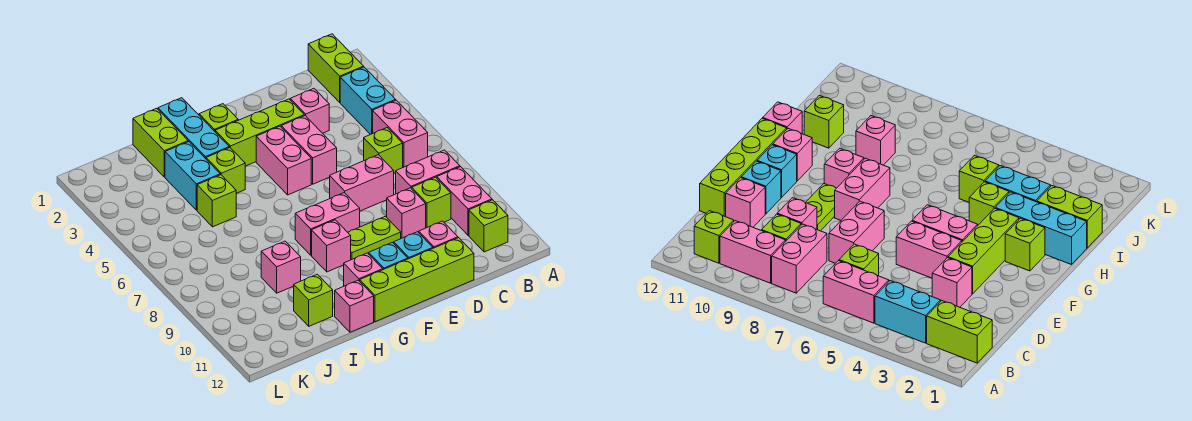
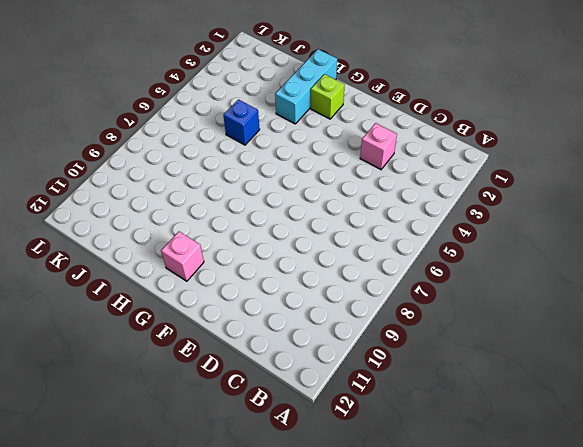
blue 1x1 brick [223,100,260,145] -> lime 1x1 brick [197,175,236,227]
none -> lime 1x2 brick [308,34,364,102]
none -> cyan 1x2 brick [340,67,396,135]
none -> pink 1x2 brick [373,100,428,167]
none -> pink 1x2 brick [396,150,460,194]

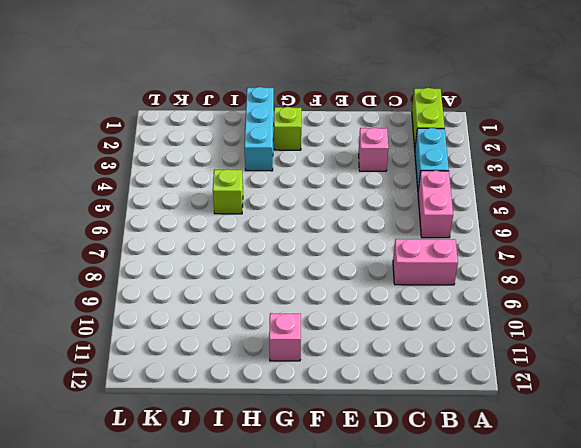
none -> pink 1x2 brick [437,167,492,235]
none -> lime 1x1 brick [469,200,508,252]
none -> lime 1x1 brick [364,128,403,173]
none -> lime 1x1 brick [412,177,451,228]

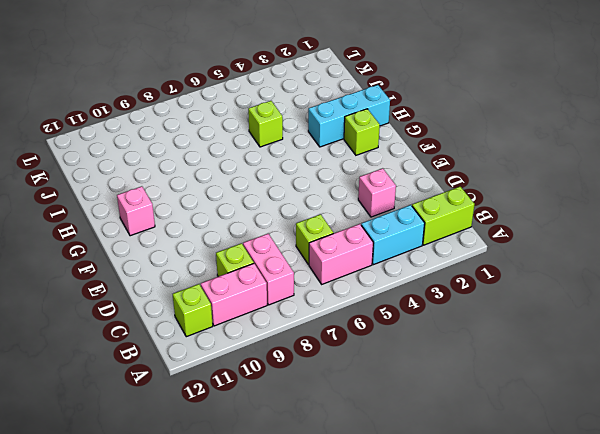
none -> pink 1x2 brick [330,155,394,211]
none -> pink 1x1 brick [387,188,426,238]
none -> pink 1x1 brick [419,221,458,248]
none -> lime 1x4 brick [360,238,474,322]

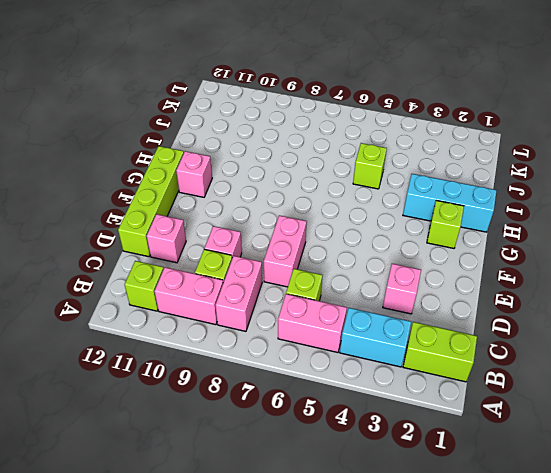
none -> lime 1x3 brick [215,99,304,166]
none -> pink 1x2 brick [281,116,337,184]
none -> lime 1x2 plate [348,216,401,260]
none -> cyan 1x1 brick [394,232,433,259]

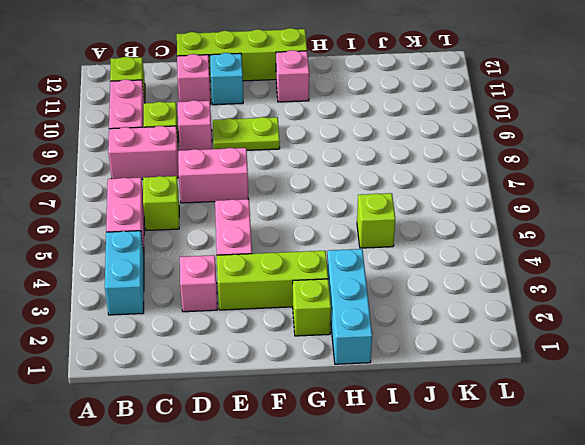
none -> lime 1x2 brick [308,34,364,102]
none -> pink 1x2 brick [256,126,311,195]
none -> pink 1x2 brick [295,193,360,255]
none -> cyan 1x1 brick [369,242,408,270]

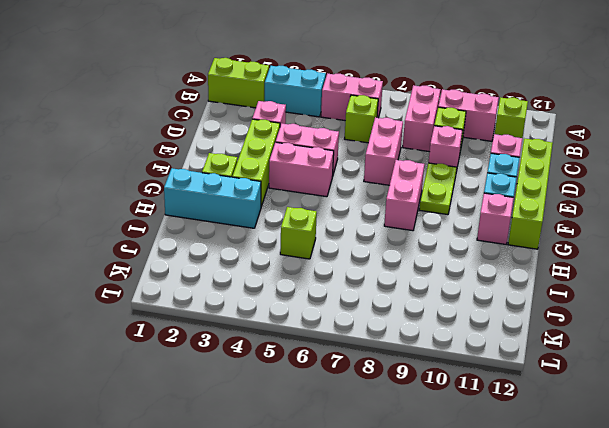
none -> pink 1x1 brick [312,220,351,272]
none -> lime 1x1 brick [206,147,245,193]
none -> pink 1x1 brick [335,280,374,332]
none -> lime 1x2 brick [133,108,188,177]

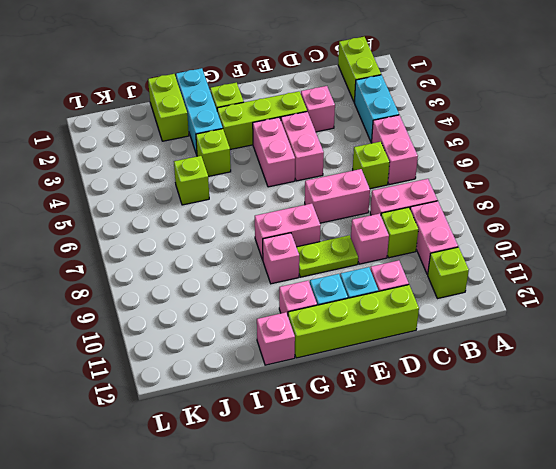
none -> cyan 1x2 brick [165,141,220,210]
none -> pink 1x1 brick [261,241,301,293]
none -> lime 1x1 brick [294,274,333,326]

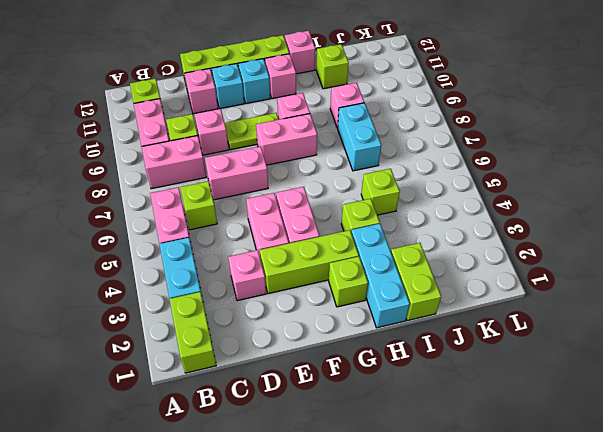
cyan 1x2 brick [338,103,381,171] -> cyan 1x2 brick moved to [165,141,220,210]

